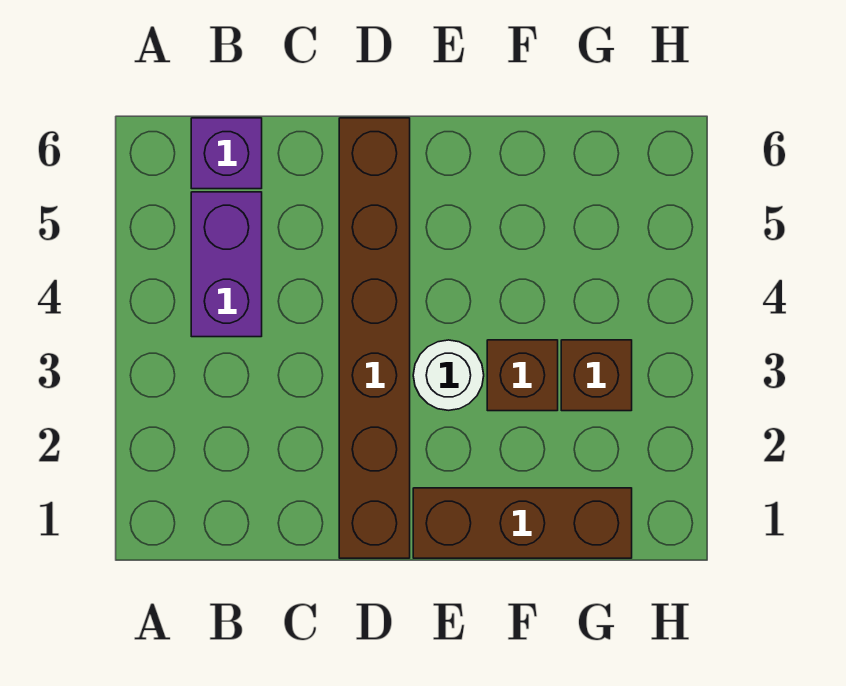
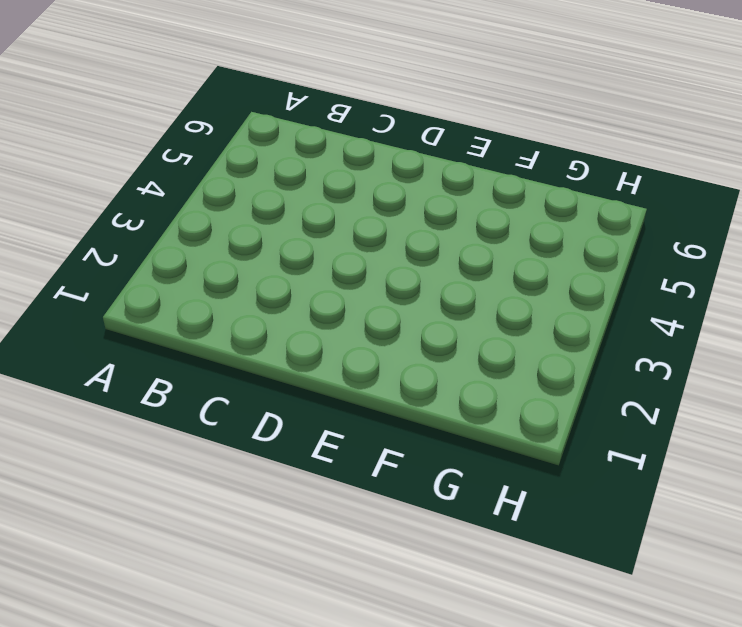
none -> purple 1x2 brick [191,192,262,337]
none -> purple 1x1 brick [191,118,262,189]

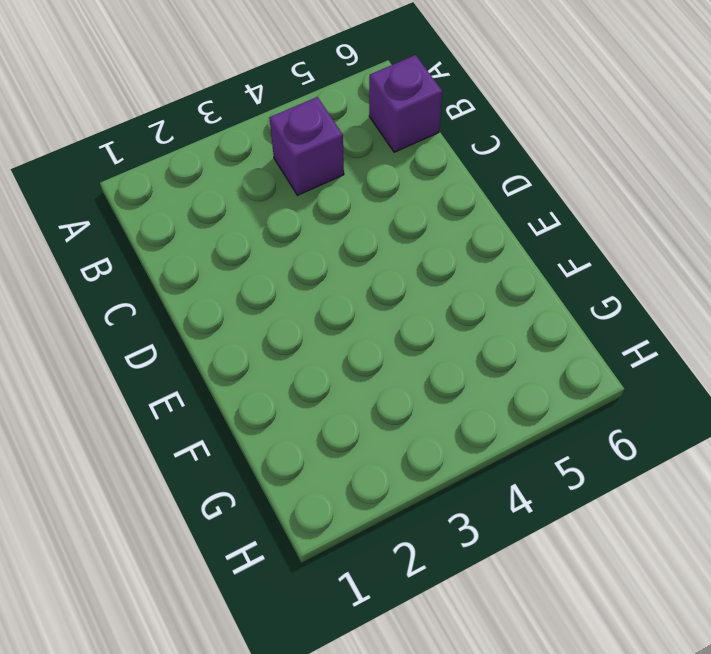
purple 1x1 brick [269,97,344,195] -> purple 1x2 brick [191,192,262,337]
none -> brown 1x6 brick [339,118,410,558]
none -> brown 1x3 brick [413,488,632,558]

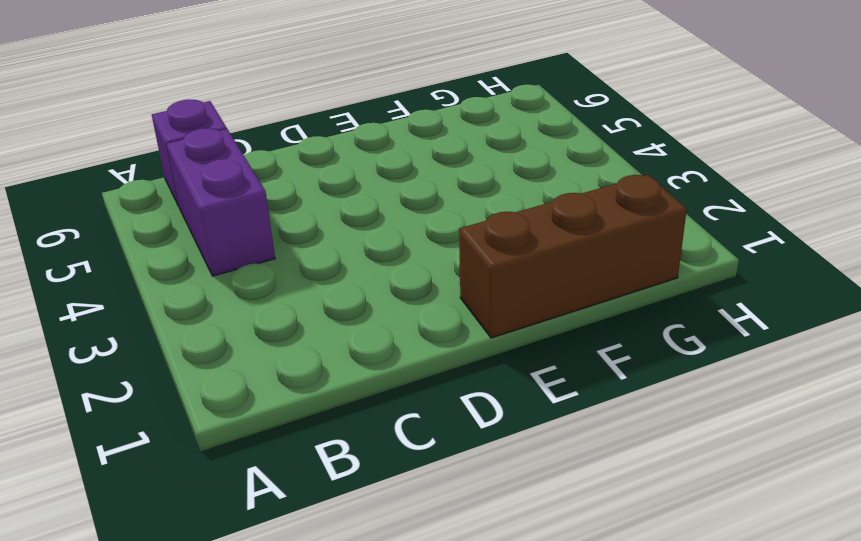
none -> brown 1x6 brick [339,118,410,558]
none -> white 1x1 round brick [413,340,484,410]

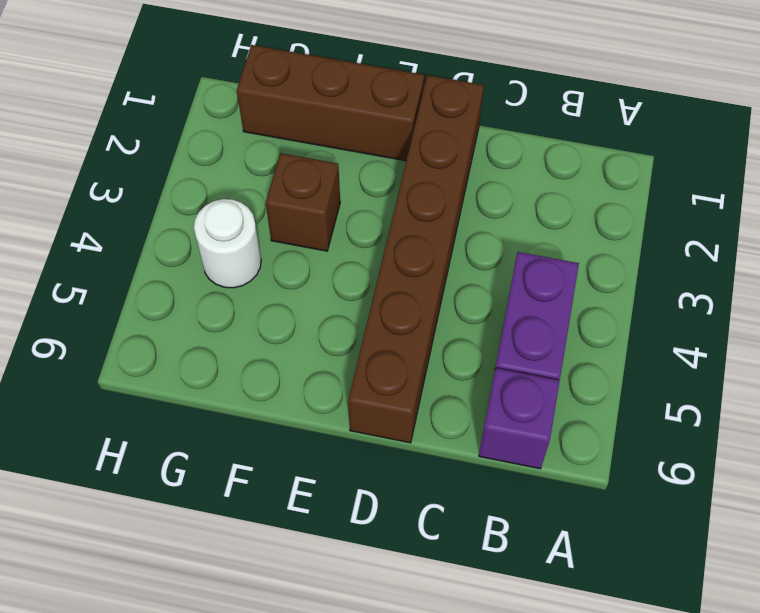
white 1x1 round brick [194,199,261,288] -> white 1x1 round brick moved to [413,340,484,410]
none -> brown 1x1 brick [561,340,632,411]

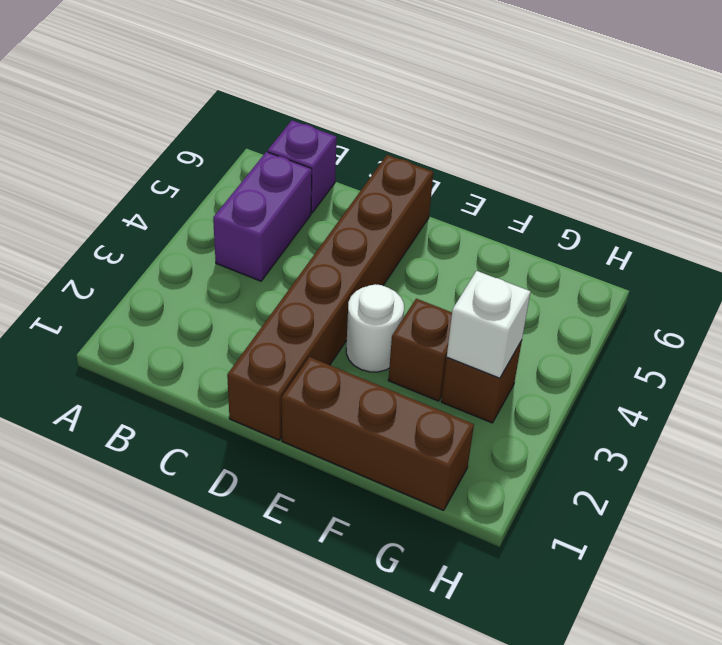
white 1x1 brick [447,271,531,378] -> none

